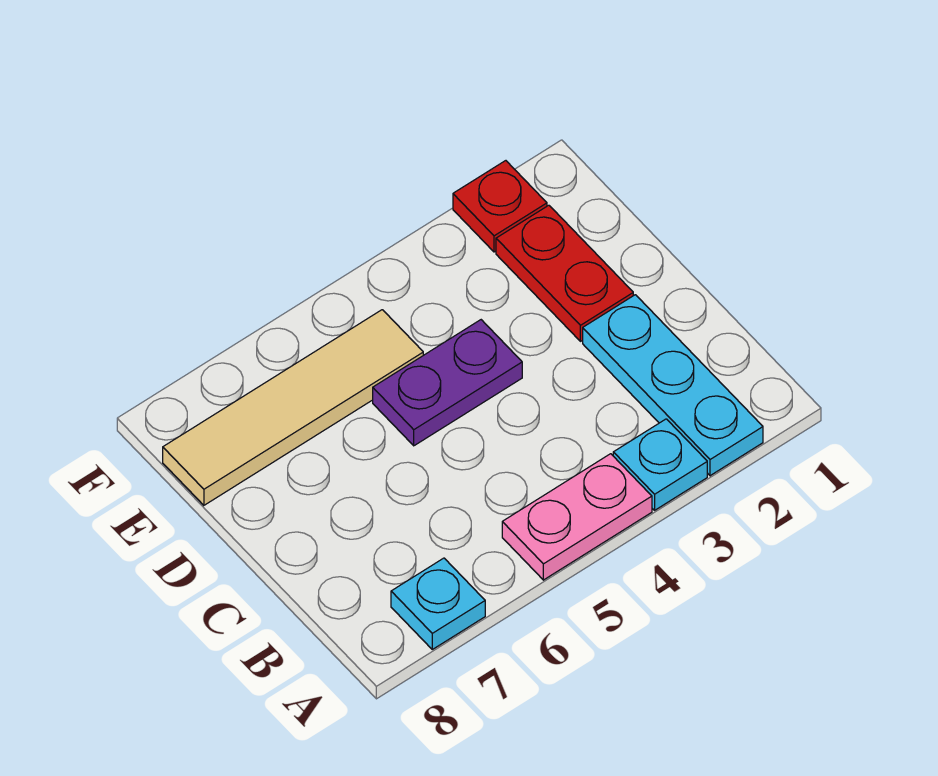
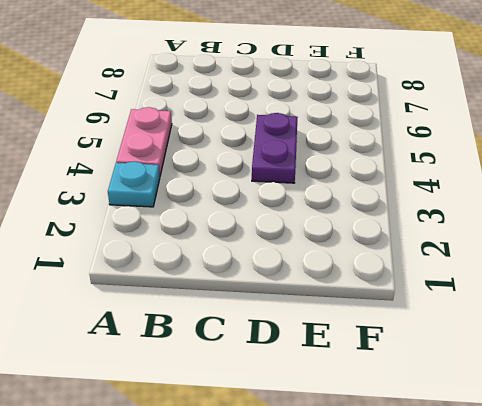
none -> cyan 1x3 plate [583,295,763,476]
none -> cyan 1x1 plate [391,558,485,649]

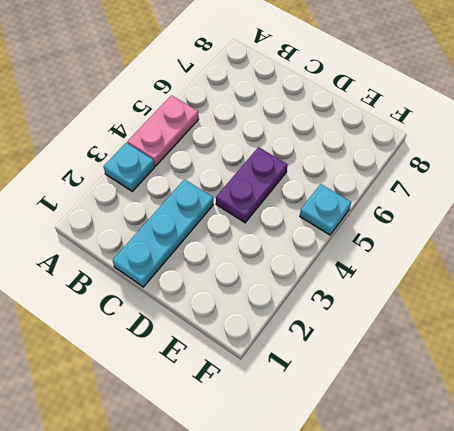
cyan 1x3 plate [113,179,213,287] -> cyan 1x3 plate turned to [583,295,763,476]
cyan 1x1 plate [300,184,351,235] -> cyan 1x1 plate moved to [391,558,485,649]
none -> red 1x2 plate [496,205,633,341]
none -> tan 1x4 tile [163,310,423,505]

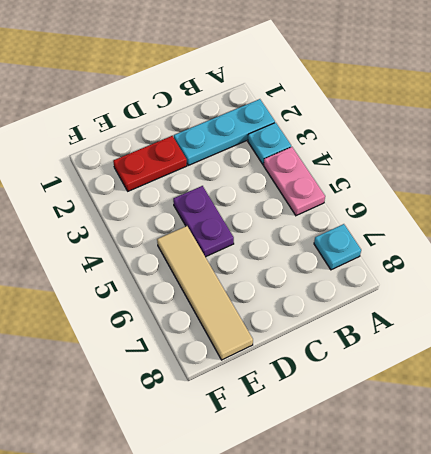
none -> red 1x1 plate [453,161,547,252]

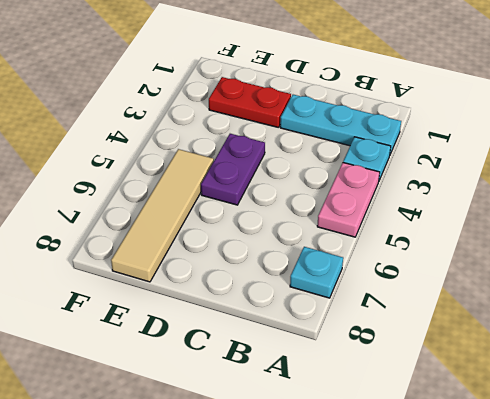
none -> red 1x1 plate [453,161,547,252]

